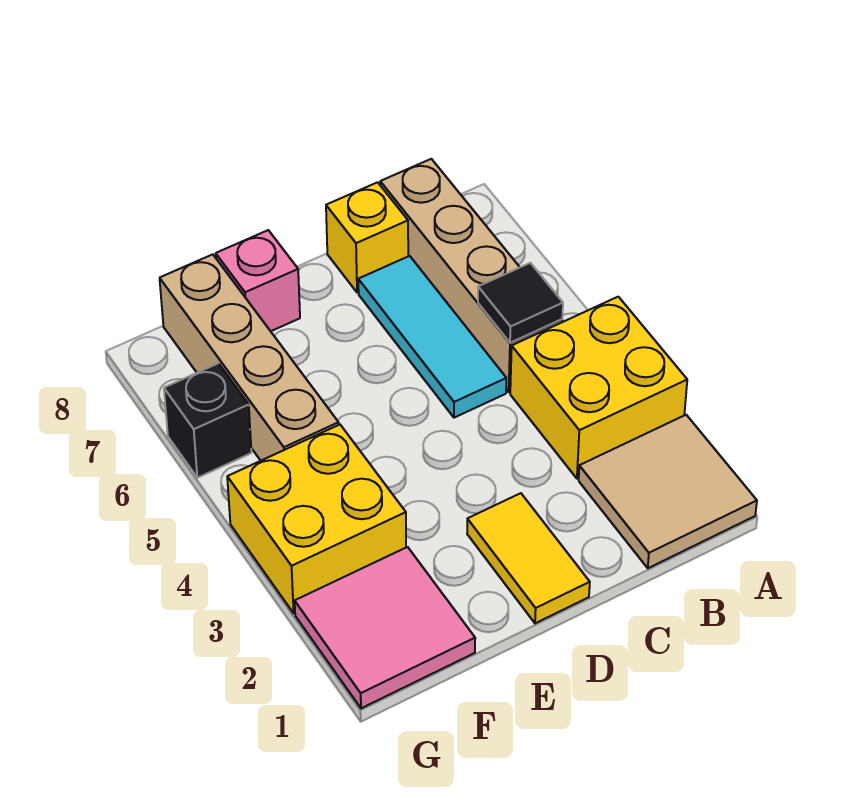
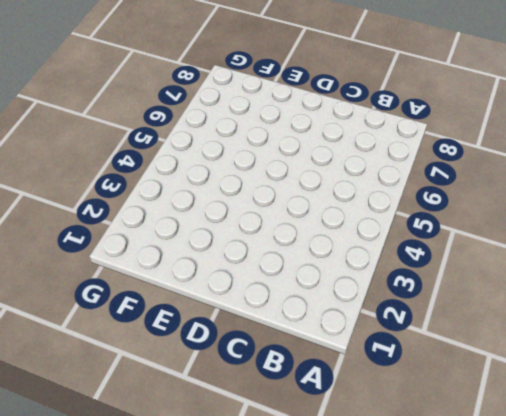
none -> tan 2x2 tile [579,415,757,568]
none -> yellow 2x2 brick [510,297,687,479]
none -> tan 1x4 brick [380,159,562,392]

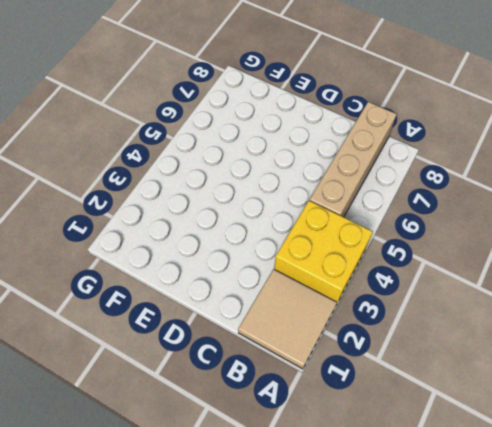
none -> cyan 1x3 tile [358,256,506,418]
none -> yellow 1x1 brick [326,182,408,293]
none -> yellow 1x2 tile [467,493,590,623]

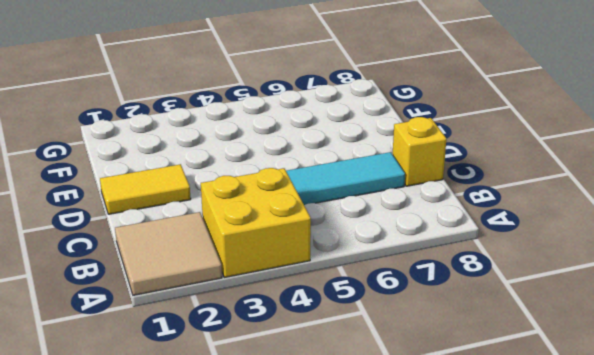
none -> tan 1x4 brick [380,159,562,392]
none -> pink 1x1 brick [216,230,300,331]
none -> pink 2x2 tile [295,547,475,708]

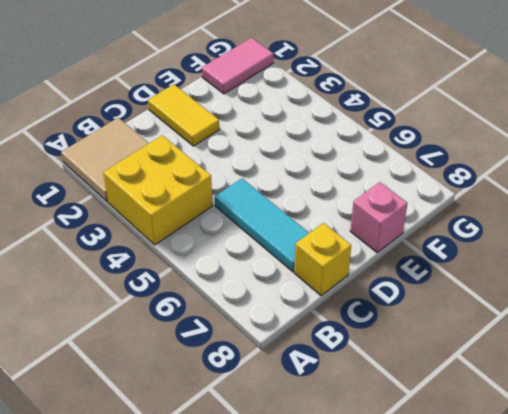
pink 1x2 tile [202,38,274,94] -> pink 2x2 tile [295,547,475,708]
none -> tan 1x4 brick [380,159,562,392]
none -> yellow 2x2 brick [227,425,406,613]
none -> tan 1x4 brick [160,254,339,461]

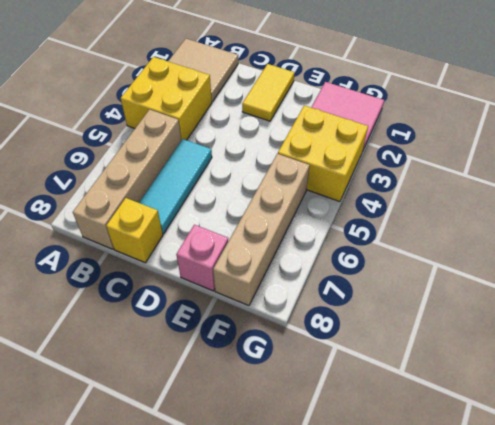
none -> black 1x1 brick [164,363,251,478]
none -> black 1x1 tile [478,263,563,343]

